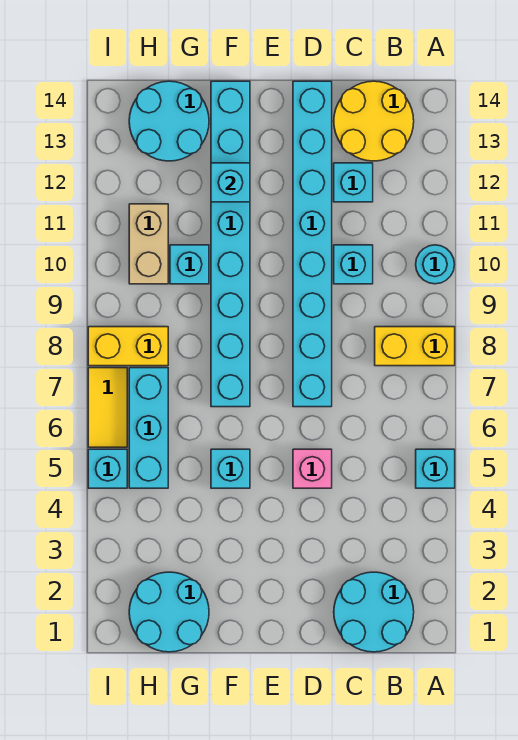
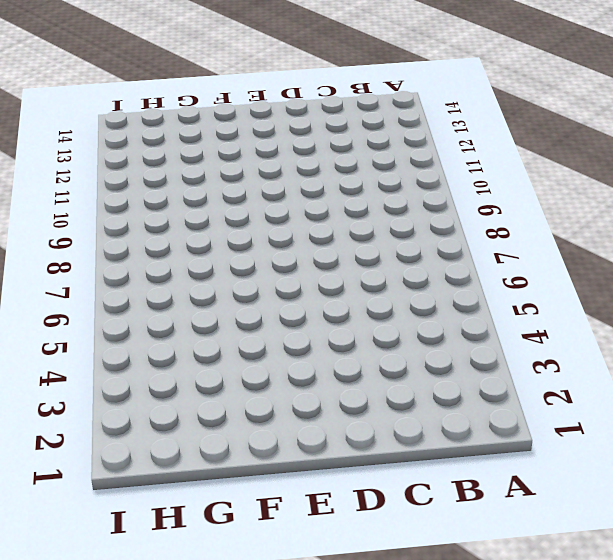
none -> cyan 1x1 brick [416,449,455,488]
none -> yellow 1x2 brick [375,327,455,366]
none -> cyan 1x1 round brick [416,245,454,284]

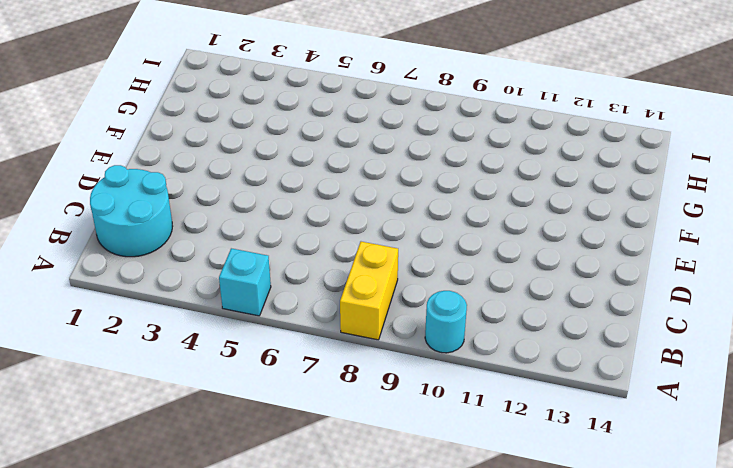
none -> yellow 2x2 round brick [334,81,414,161]
none -> cyan 1x1 brick [334,245,373,284]
none -> cyan 1x1 brick [334,163,373,202]

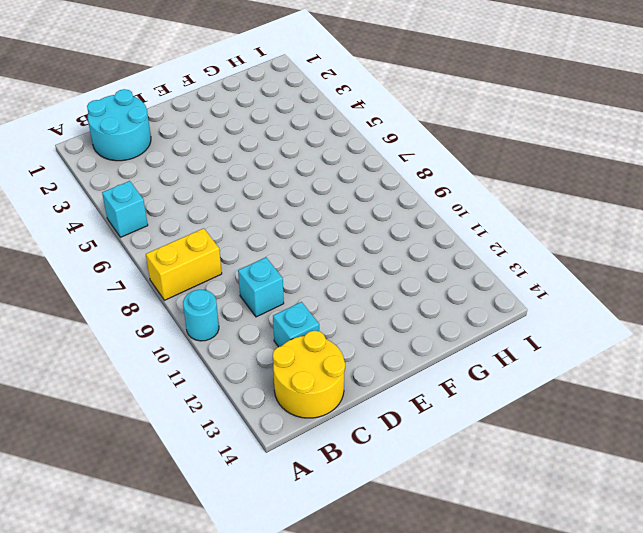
none -> pink 1x1 brick [293,449,332,488]
none -> cyan 1x8 brick [293,81,332,407]
none -> cyan 1x1 brick [211,449,250,488]

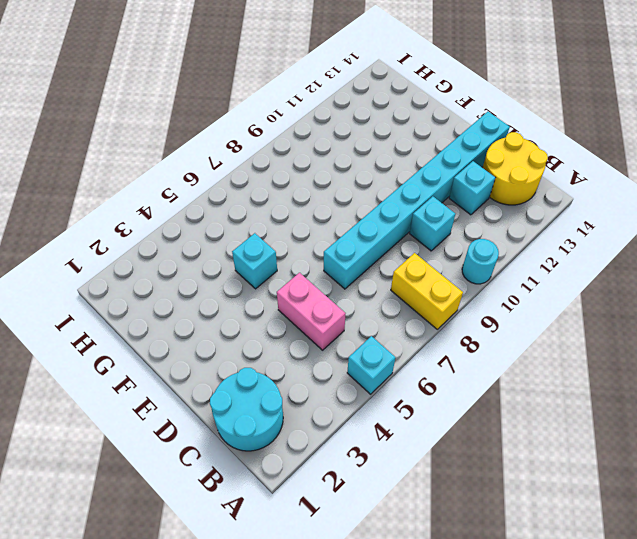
pink 1x2 brick [277,273,345,350] -> pink 1x1 brick [293,449,332,488]
none -> cyan 1x8 brick [211,81,250,407]
none -> cyan 2x2 round brick [129,572,209,652]
none -> cyan 1x1 brick [170,245,209,284]

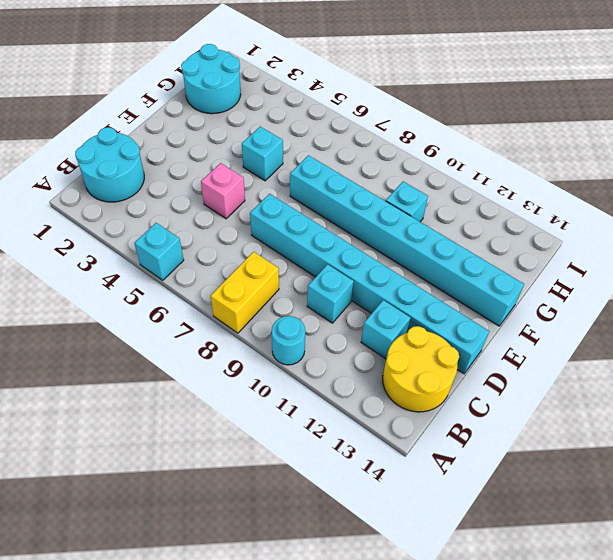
none -> cyan 2x2 round brick [129,81,209,161]
none -> cyan 1x3 brick [129,368,168,488]
none -> yellow 1x2 brick [88,327,168,366]

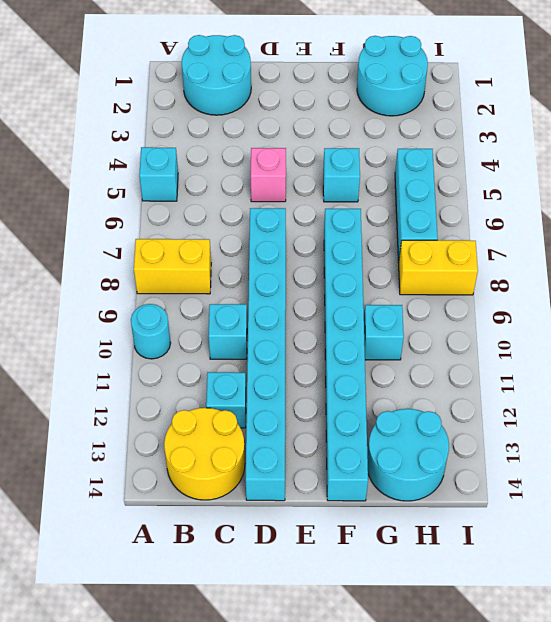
none -> tan 1x2 brick [129,204,168,284]
none -> cyan 1x1 brick [88,449,127,488]
none -> yellow 1x2 tile [88,368,127,447]

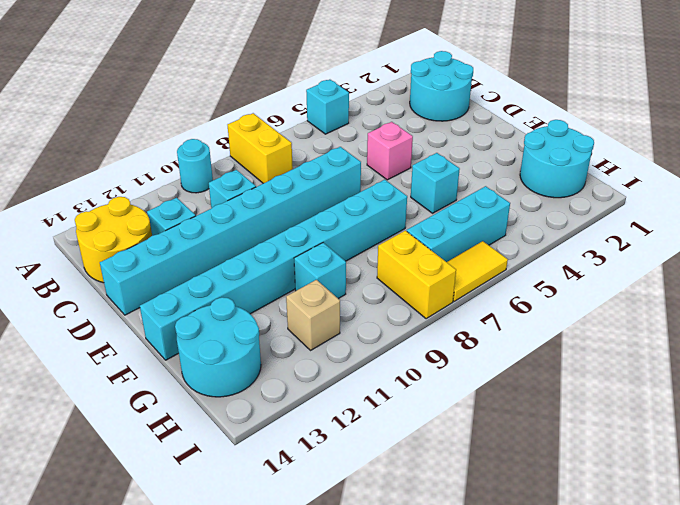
tan 1x1 brick [286,280,340,350] -> tan 1x2 brick [129,204,168,284]
none -> cyan 1x1 brick [88,449,127,488]
none -> cyan 1x1 brick [211,163,250,202]

